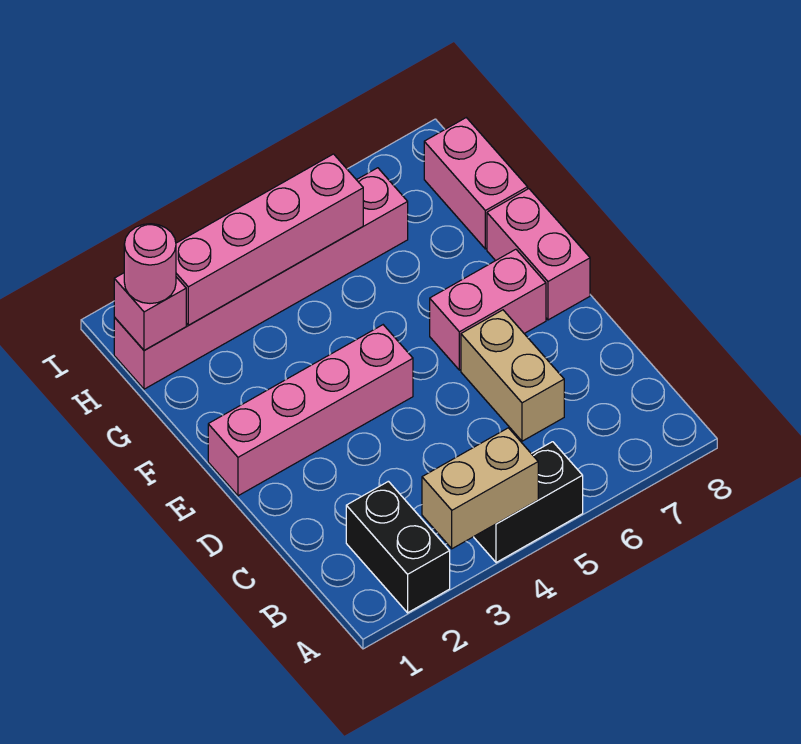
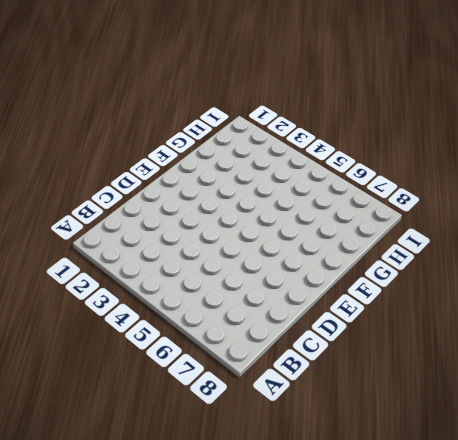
none -> black 1x2 brick [346,481,450,613]
none -> black 1x2 brick [474,442,583,563]
none -> tan 1x2 brick [461,310,564,441]

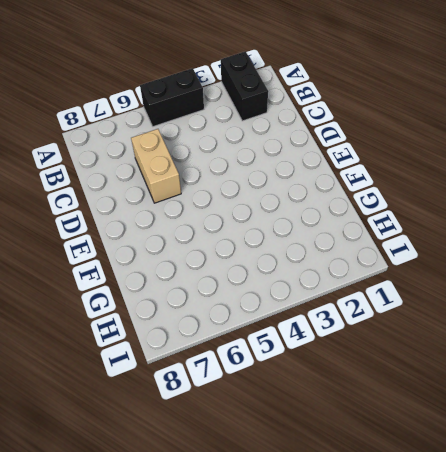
none -> pink 1x4 brick [208,325,413,496]
none -> pink 1x2 brick [430,249,546,370]
none -> pink 1x2 brick [487,189,590,320]

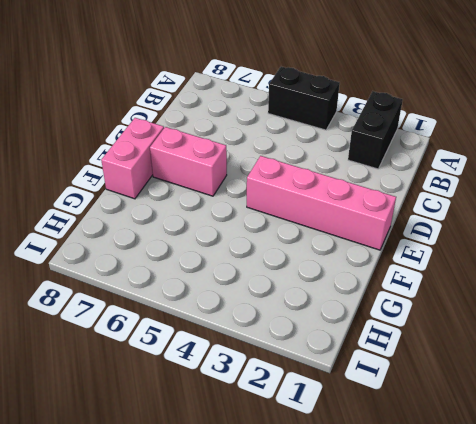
none -> tan 1x2 brick [461,310,564,441]
none -> pink 1x2 brick [424,118,528,249]
none -> pink 1x6 brick [114,168,408,389]

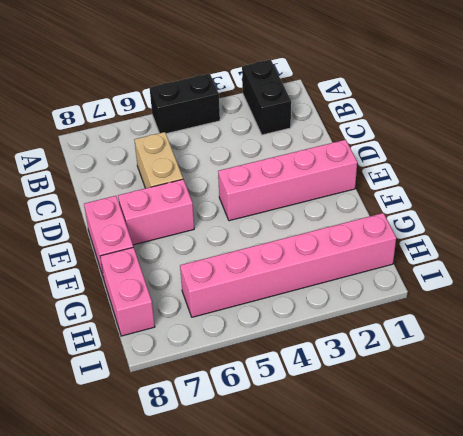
none -> tan 1x2 brick [422,428,538,549]
none -> pink 1x1 brick [114,273,186,350]
none -> pink 1x4 brick [176,154,363,325]

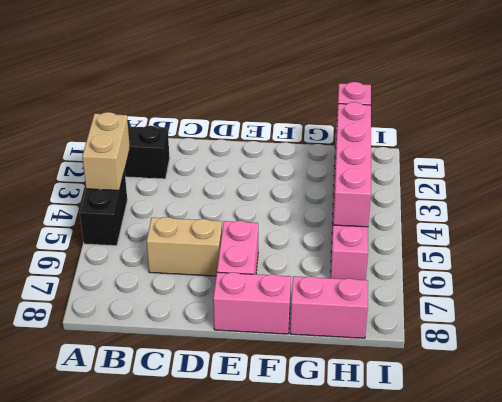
none -> pink 1x4 brick [208,325,413,496]
none -> pink 1x1 round brick [124,224,176,303]

